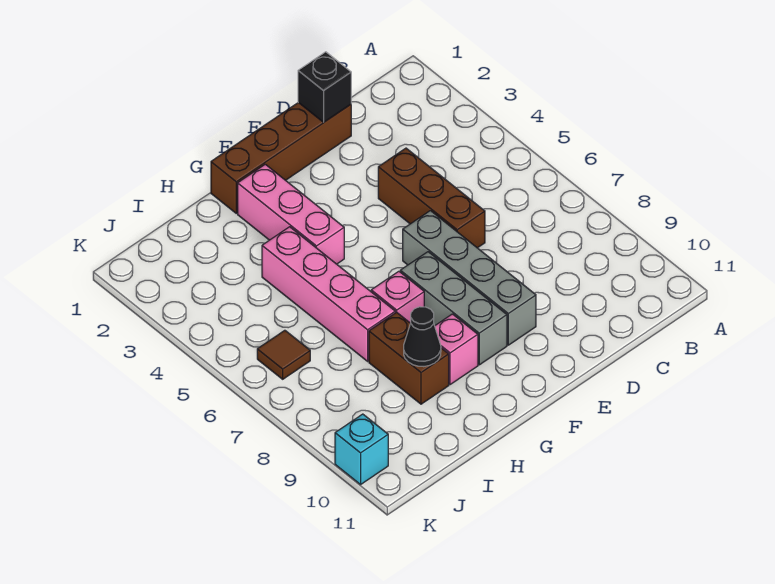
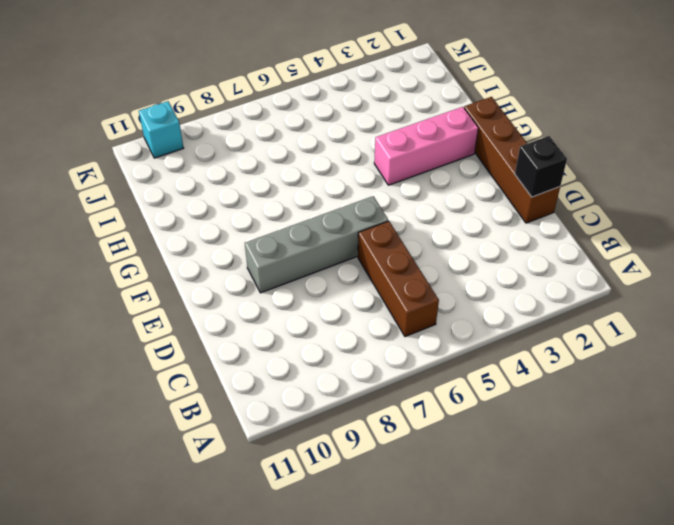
brown 1x3 brick [358,221,439,337] -> brown 1x3 brick turned to [378,148,485,248]
none -> grey 1x3 brick [400,252,507,365]
none -> pink 1x1 brick [371,271,424,323]
none -> pink 1x1 brick [435,314,478,385]

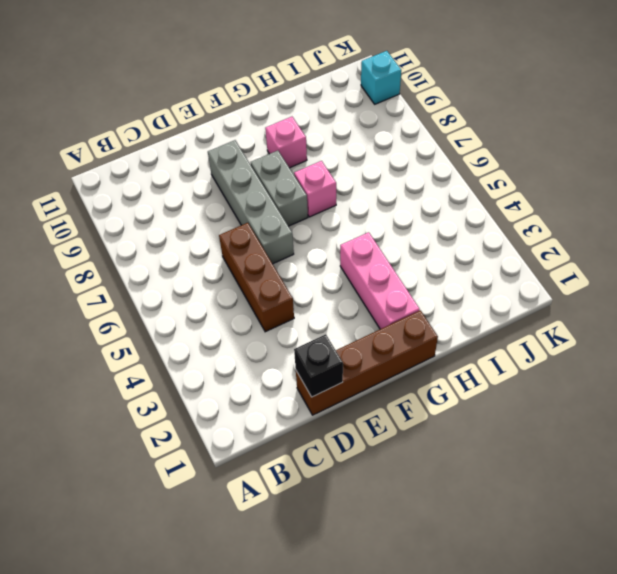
grey 1x2 brick [251,151,308,226] -> grey 1x3 brick [400,252,507,365]
none -> pink 1x4 brick [262,227,395,361]
none -> brown 1x2 brick [369,312,449,404]
none -> brown 1x1 tile [257,330,310,379]

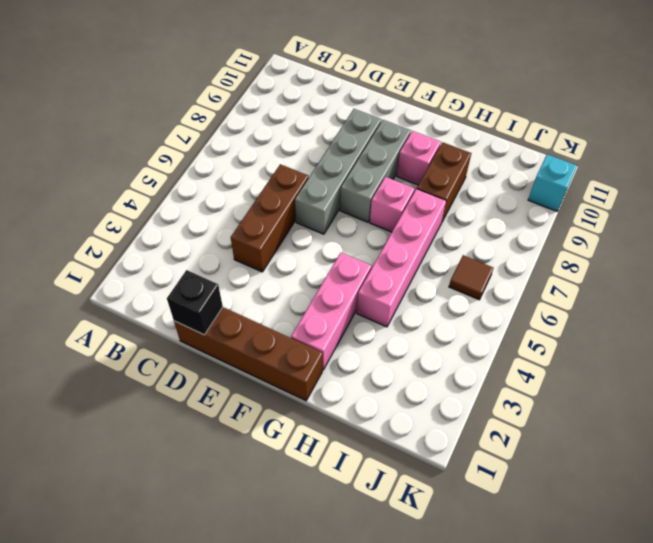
none -> black 1x1 cone [404,307,441,367]

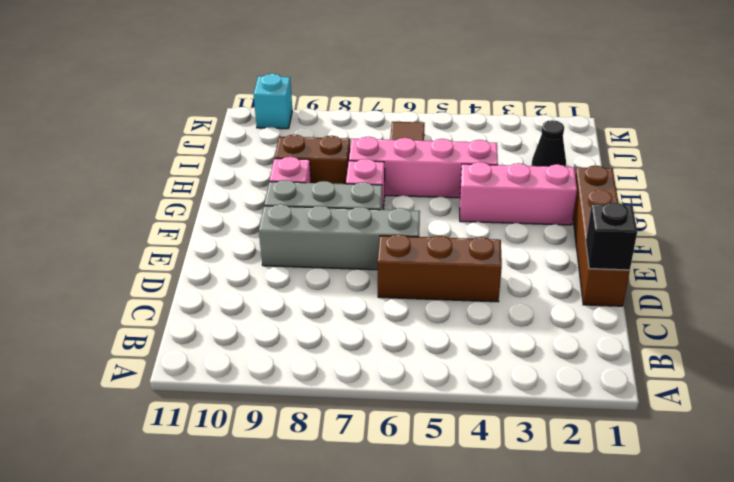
black 1x1 cone [532,120,566,167] -> black 1x1 cone moved to [404,307,441,367]

